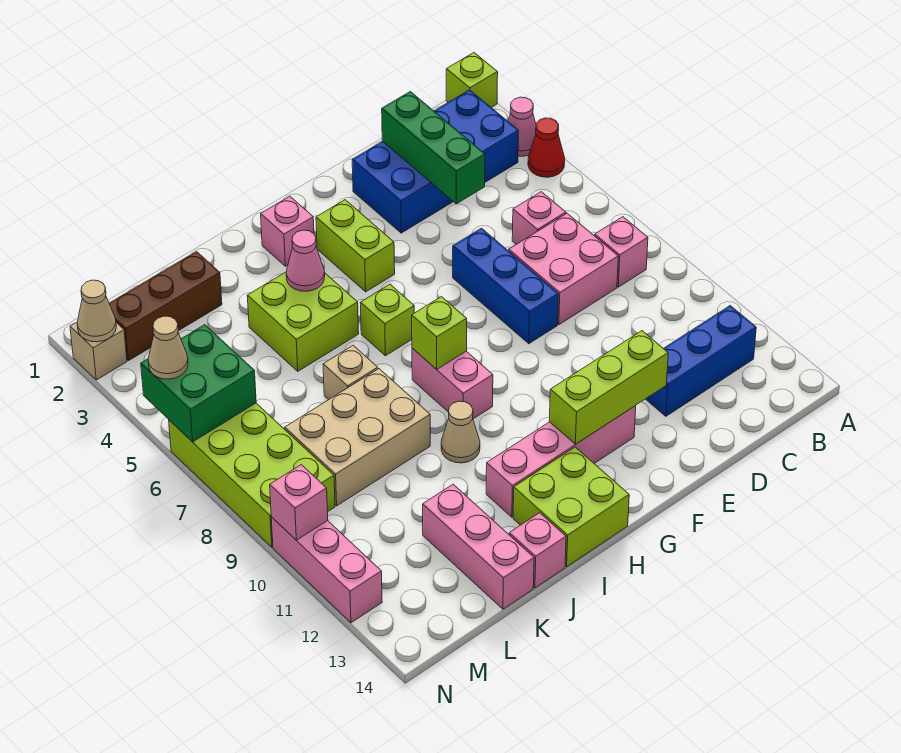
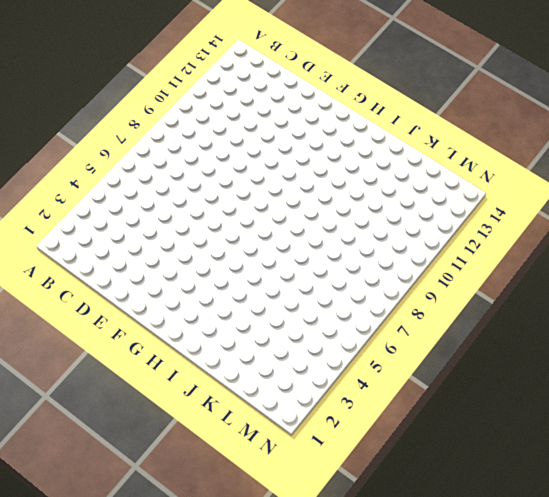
none -> lime 1x1 brick [446,53,498,107]
none -> pink 1x1 cone [508,97,536,156]
none -> red 1x1 cone [528,118,565,177]
none -> blue 2x4 brick [352,90,518,233]

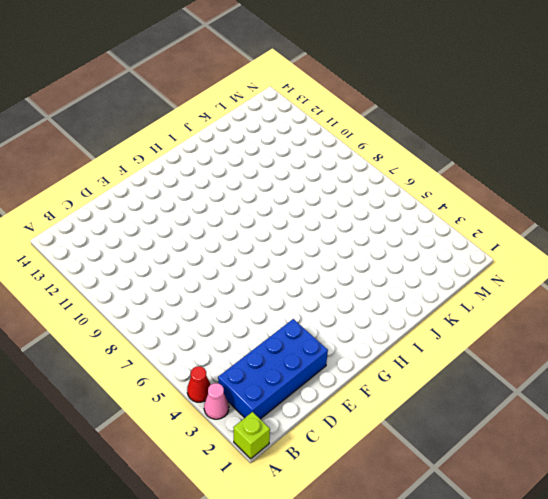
none -> pink 1x1 brick [595,217,648,287]
none -> blue 1x3 brick [646,306,756,416]
none -> pink 1x1 brick [512,192,566,244]
none -> pink 2x2 brick [509,213,618,325]

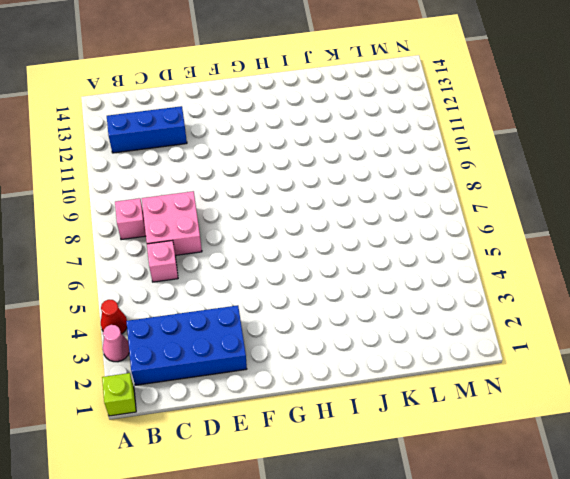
none -> blue 1x3 brick [453,228,558,344]
none -> pink 1x4 brick [486,406,636,517]
none -> lime 1x2 brick [316,200,395,292]
none -> pink 1x1 brick [261,196,314,266]

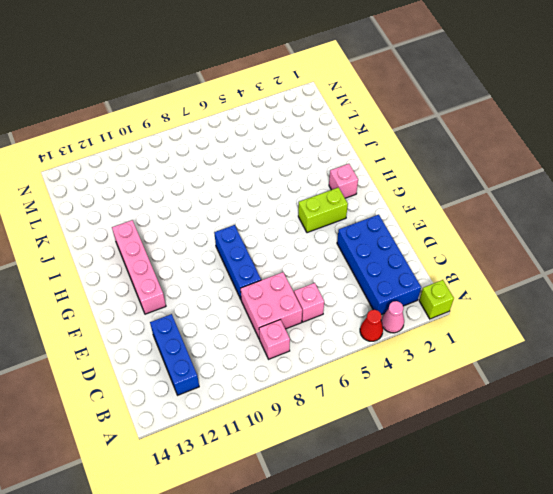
blue 1x3 brick [214,225,261,299] -> blue 1x3 brick turned to [453,228,558,344]
none -> lime 1x1 brick [361,284,414,356]
none -> pink 1x2 brick [412,348,493,419]
none -> lime 2x2 brick [513,447,629,567]
none -> lime 2x2 brick [247,272,359,371]

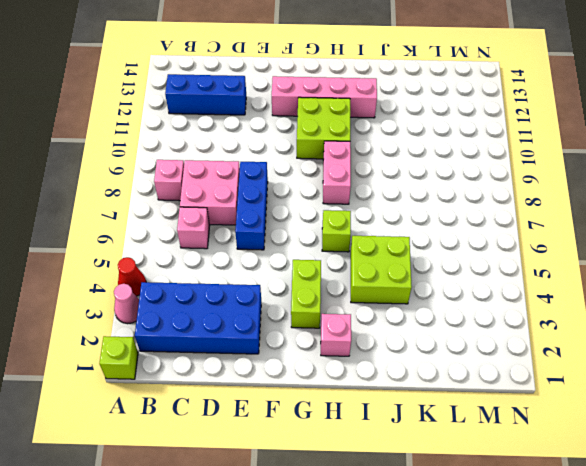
lime 2x2 brick [297,97,350,159] -> lime 2x2 brick moved to [513,447,629,567]
none -> tan 1x1 cone [441,401,480,463]
none -> tan 1x1 brick [323,345,378,400]
none -> tan 2x3 brick [285,369,430,506]
none -> pink 1x1 brick [509,513,566,588]

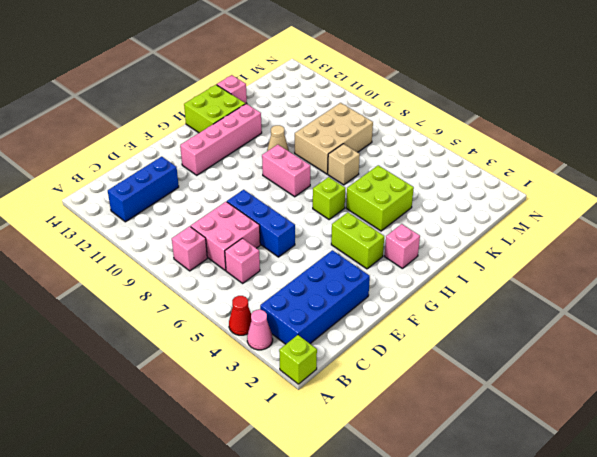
none -> brown 1x3 brick [109,252,222,361]
none -> pink 1x3 brick [423,484,534,609]
none -> lime 2x4 brick [169,403,335,547]
none -> tan 1x1 brick [70,322,127,380]

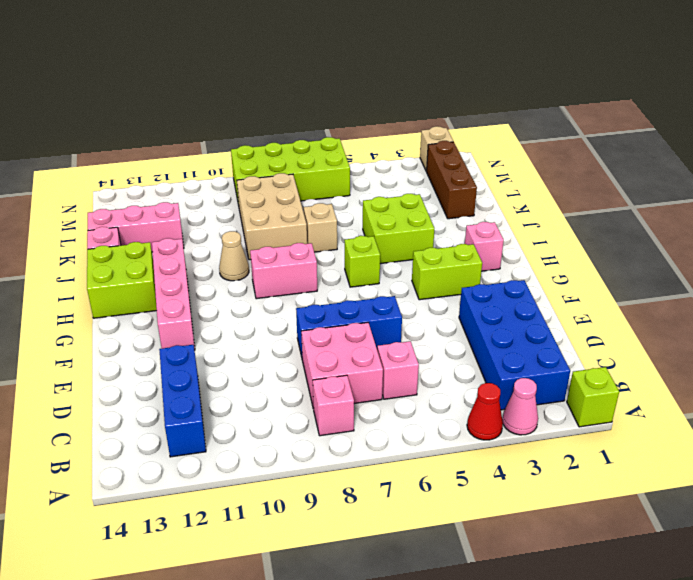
none -> pink 1x3 brick [271,517,382,623]
none -> green 1x3 brick [382,92,485,204]
none -> lime 1x3 brick [549,331,668,444]
none -> lime 1x1 brick [412,297,467,369]

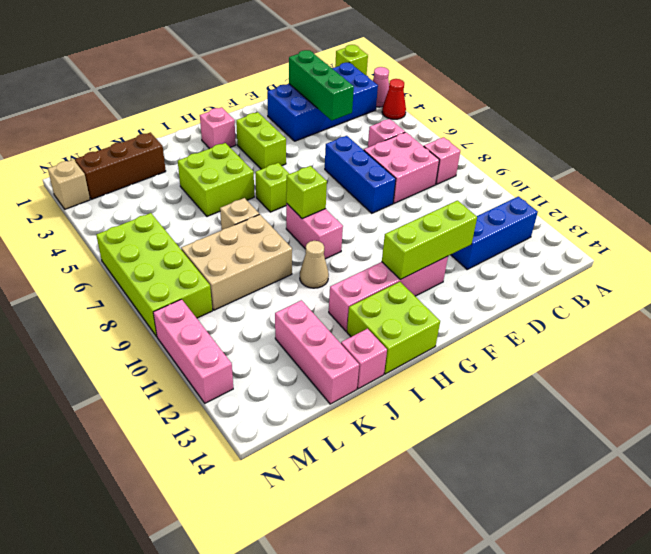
none -> pink 1x1 cone [286,230,325,291]
none -> green 2x2 brick [141,325,256,442]
none -> tan 1x1 cone [77,280,116,342]
none -> pink 1x1 brick [270,465,328,540]

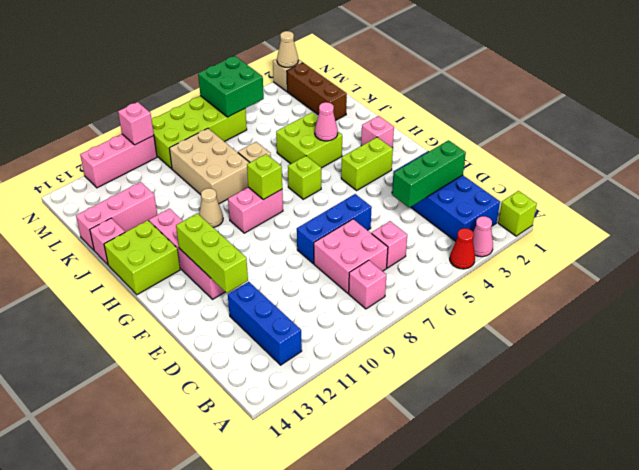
none -> tan 1x1 cone [148,316,188,379]

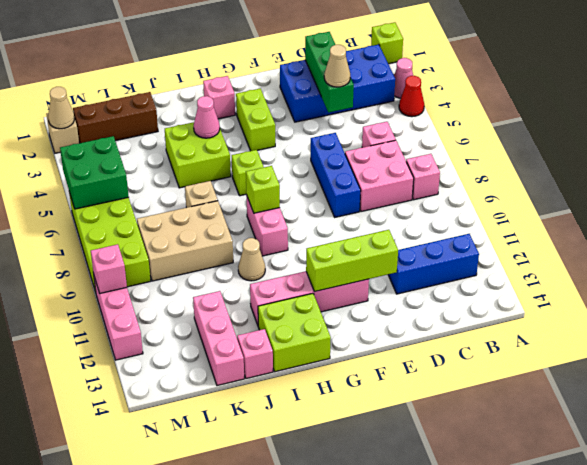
tan 1x1 cone [324,45,350,87] -> tan 1x1 cone moved to [148,316,188,379]

